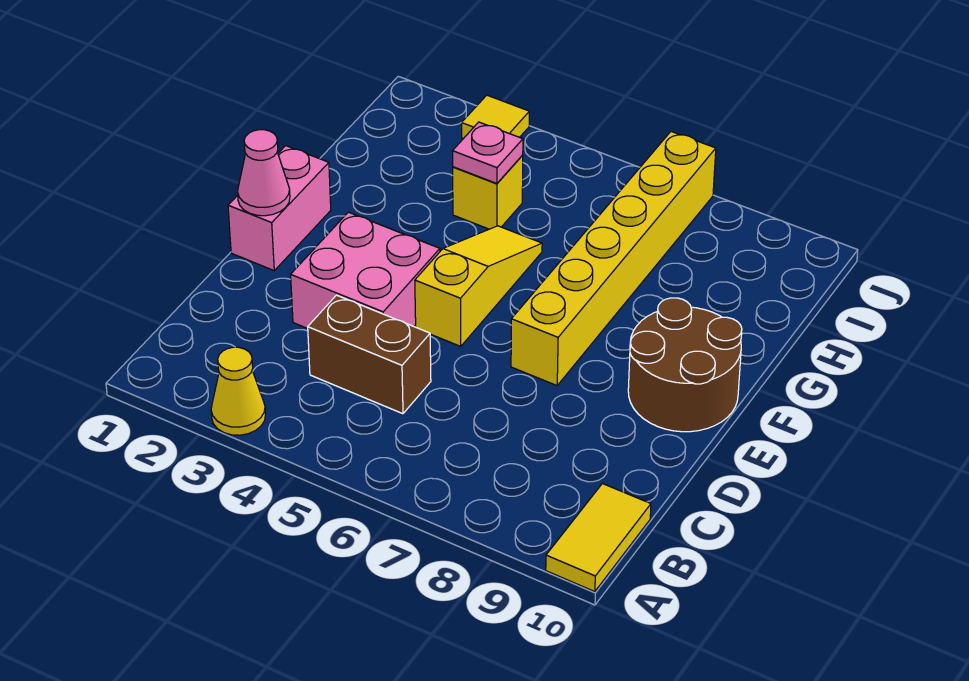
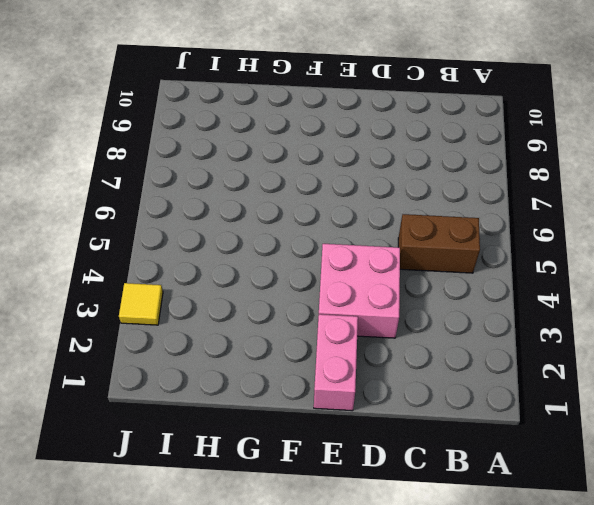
brown 1x2 brick [398,214,480,273] -> brown 1x2 brick turned to [308,295,431,414]
pink 1x2 brick [314,314,358,411] -> pink 1x2 brick turned to [228,146,331,270]
none -> yellow 1x1 cone [211,347,266,435]
none -> yellow 1x2 tile [546,484,651,592]
none -> yellow 1x3 slope [415,226,542,346]

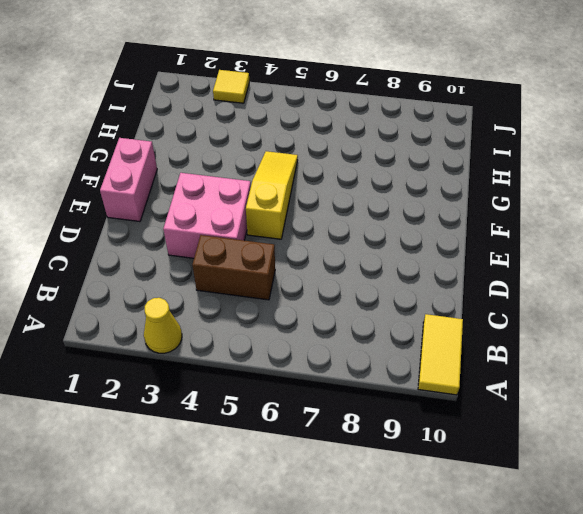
none -> yellow 1x6 brick [511,132,716,386]
none -> brown 2x2 round brick [628,298,742,432]
none -> yellow 1x1 brick [453,155,523,229]

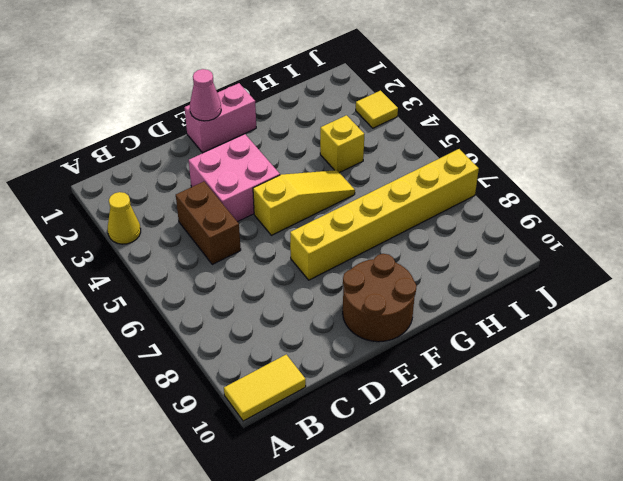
none -> pink 1x1 plate [452,122,523,184]

